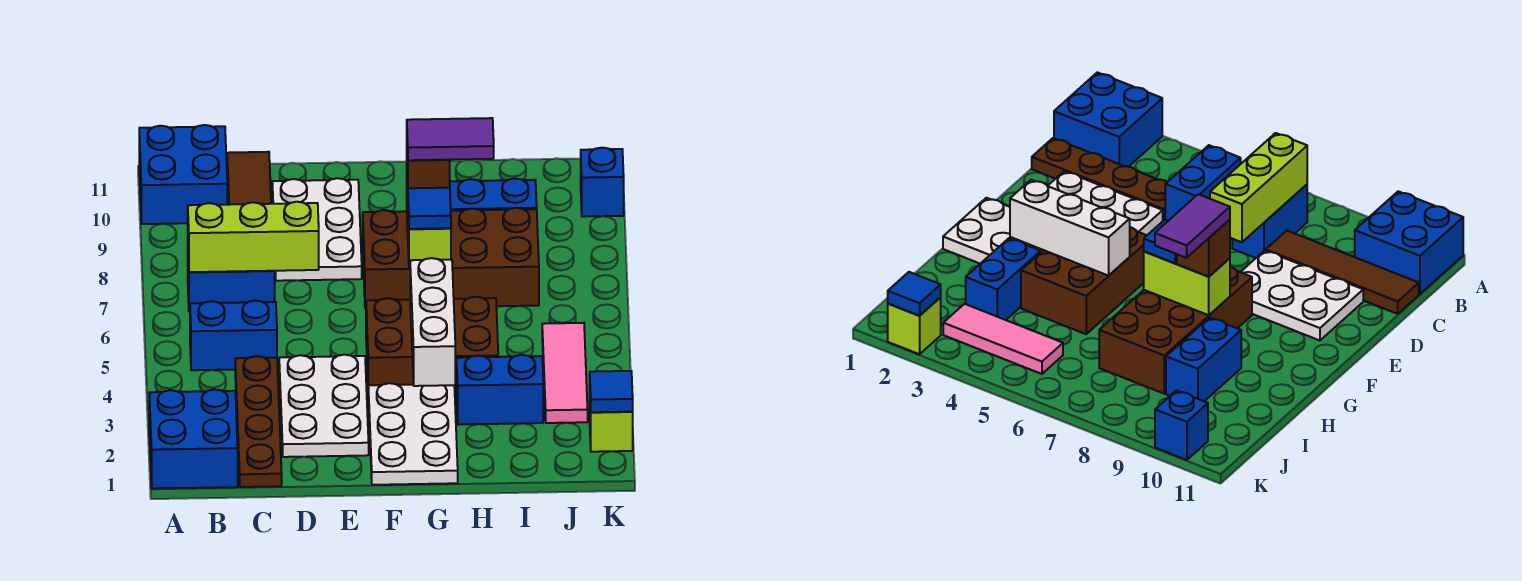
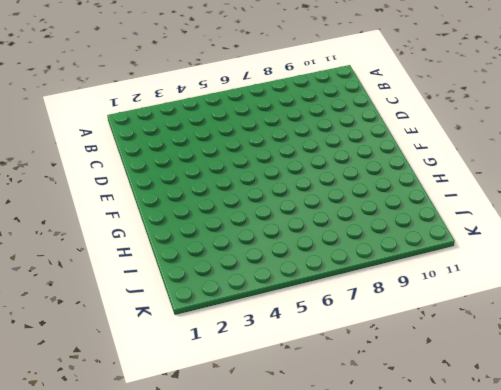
none -> blue 2x2 brick [149,389,238,489]
none -> blue 2x2 brick [139,125,227,224]
none -> blue 1x2 brick [190,301,277,370]

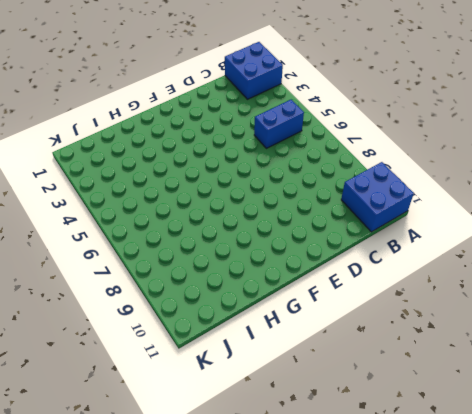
none -> blue 1x2 brick [188,264,275,312]
none -> brown 1x4 plate [235,356,282,487]
none -> brown 1x4 tile [227,152,271,205]

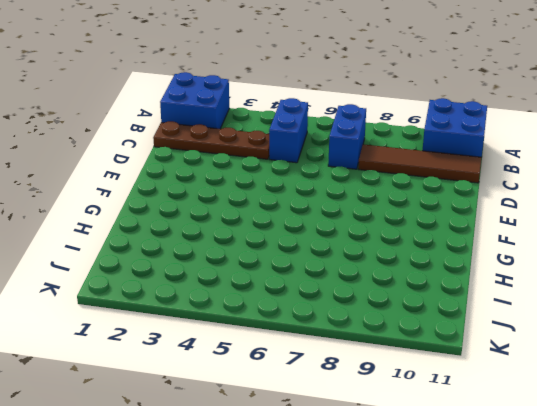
none -> white 2x3 plate [279,355,369,457]
none -> white 2x3 plate [272,178,362,281]
none -> white 2x3 plate [368,383,458,485]

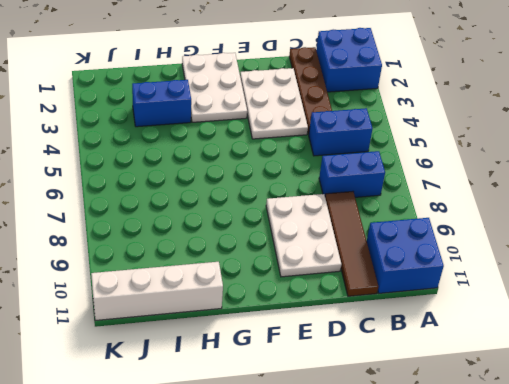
white 1x4 brick [91,262,223,321] -> none
none -> brown 2x3 brick [366,297,498,395]
none -> brown 2x4 brick [363,208,539,308]
none -> blue 1x2 brick [450,178,537,211]

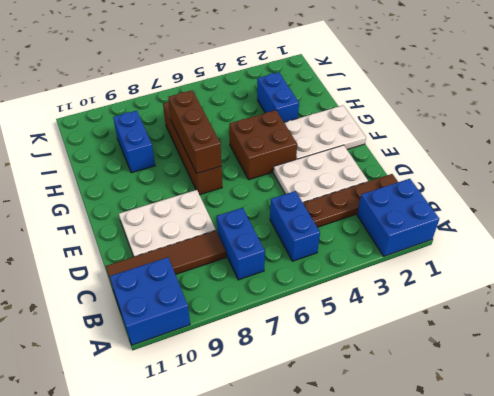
brown 2x2 brick [229,110,297,180] -> brown 2x3 brick [366,297,498,395]
brown 1x4 brick [163,102,222,195] -> brown 2x4 brick [363,208,539,308]
brown 1x3 brick [168,90,222,174] -> lime 1x2 brick [407,191,451,268]
none -> pink 1x3 tile [542,323,588,423]
none -> lime 1x1 brick [590,406,633,452]
none -> blue 1x1 brick [581,148,624,217]

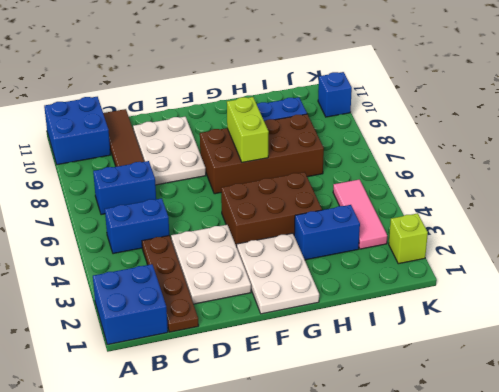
none -> lime 1x3 brick [188,202,319,272]
none -> white 1x3 brick [410,258,455,386]
none -> blue 1x1 tile [590,371,633,412]

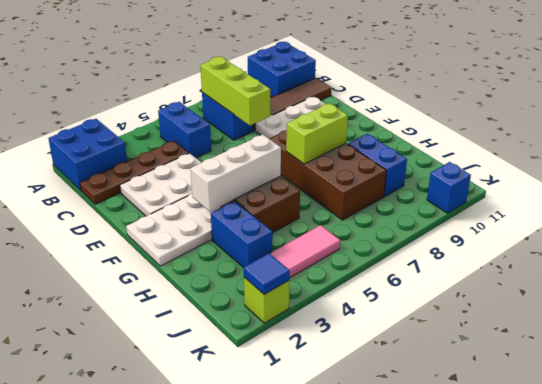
none -> blue 1x1 tile [408,188,451,229]
none -> brown 1x1 brick [407,151,450,191]
none -> purple 1x2 tile [407,118,494,160]

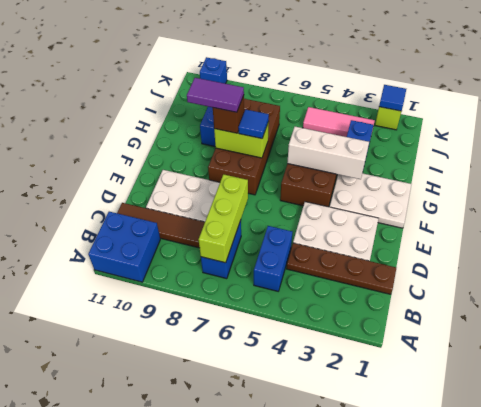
purple 1x2 tile [187,78,244,112] -> purple 1x2 tile turned to [407,118,494,160]
none -> blue 2x2 brick [149,389,238,489]

